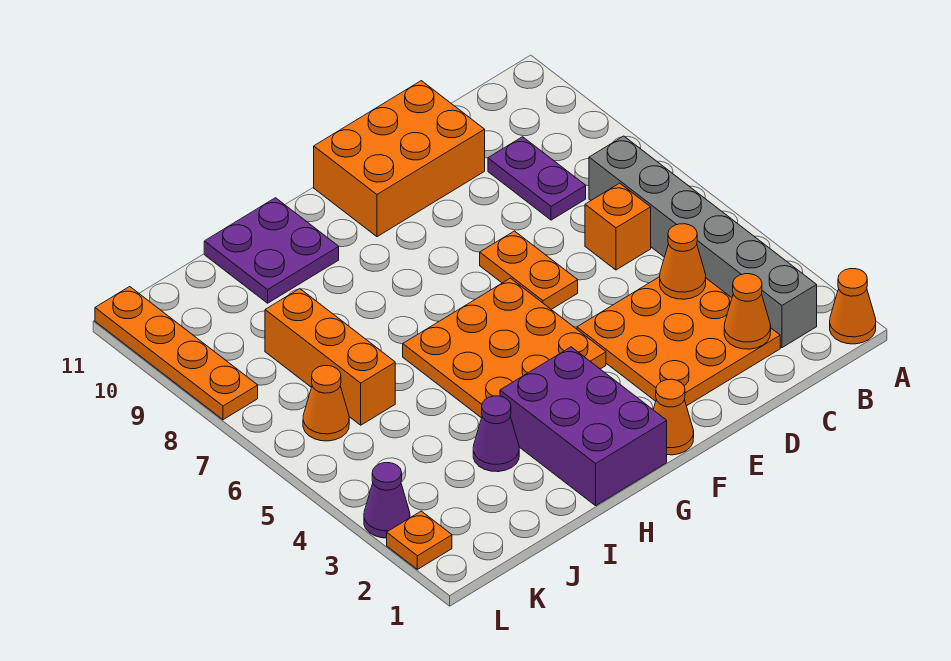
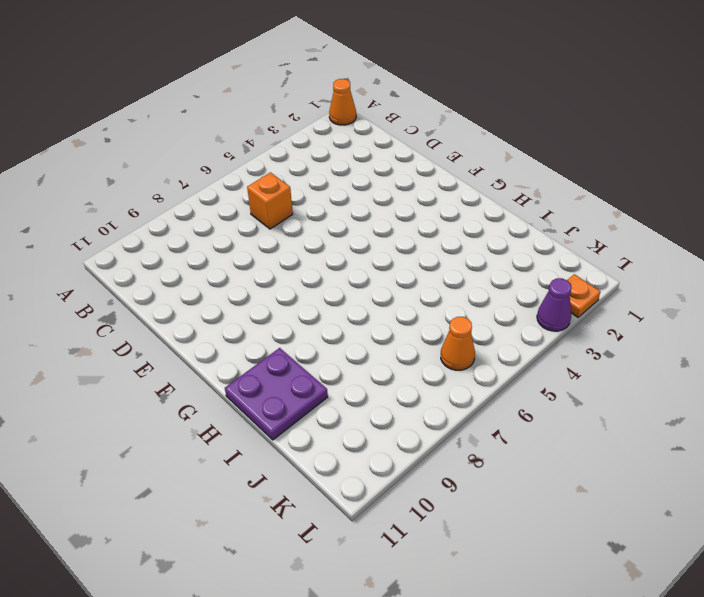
none -> grey 1x6 brick [589,136,817,348]
none -> orange 3x3 plate [577,277,780,406]
none -> purple 1x2 plate [488,137,586,220]

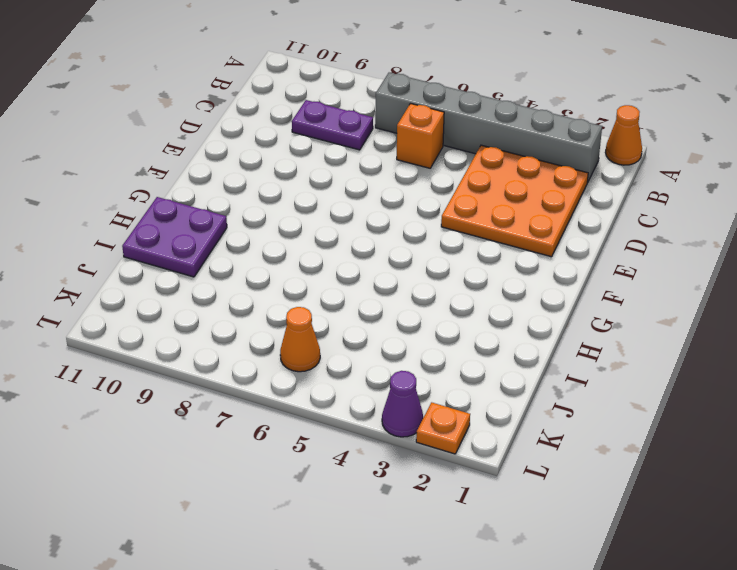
none -> orange 2x3 brick [314,81,485,237]
none -> orange 1x2 plate [480,231,578,309]
none -> orange 1x1 cone [653,379,694,455]

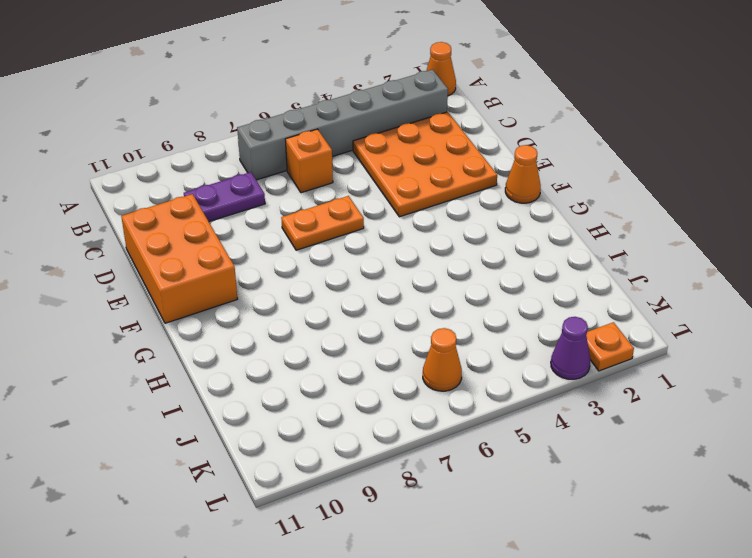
none -> orange 3x3 plate [403,278,606,418]
none -> purple 2x3 brick [500,347,667,506]
none -> purple 2x2 plate [204,198,339,303]

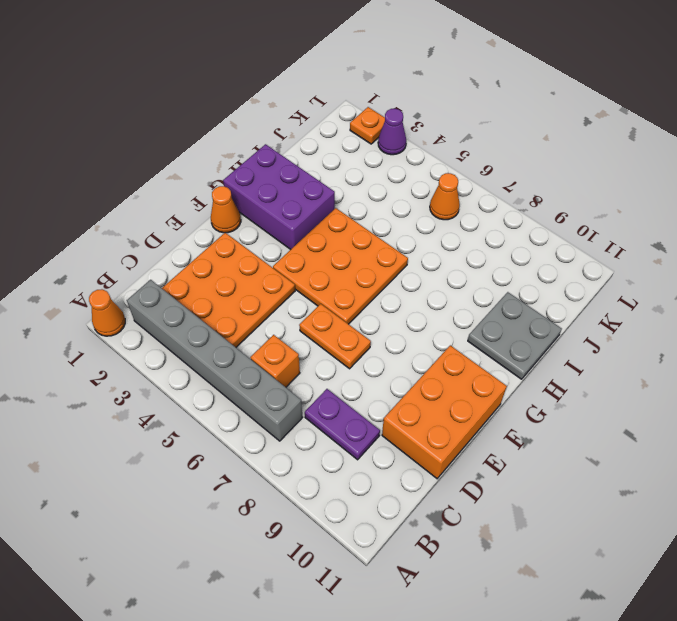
grey 2x2 plate [468,292,562,379] -> purple 2x2 plate [204,198,339,303]
none -> purple 1x1 cone [473,396,519,472]
none -> orange 1x3 brick [265,289,395,425]
none -> orange 1x4 plate [95,287,258,420]

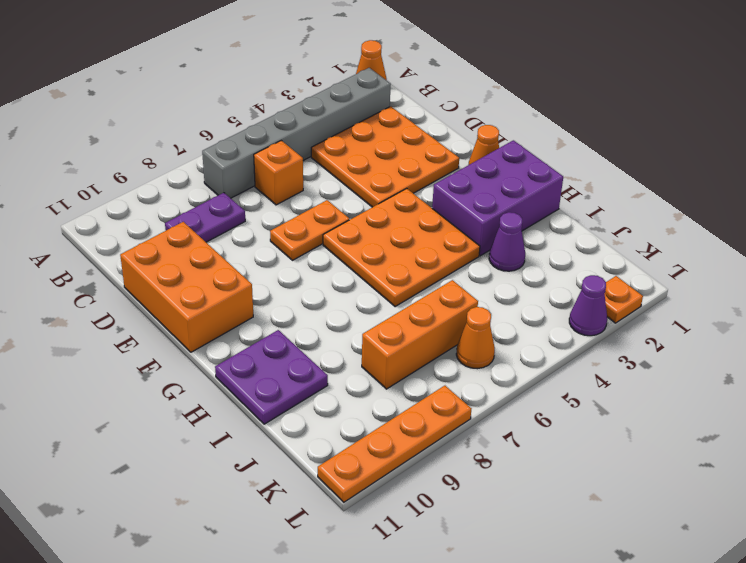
none -> orange 1x1 cone [724,274,771,349]
none -> orange 1x1 cone [660,224,706,299]

